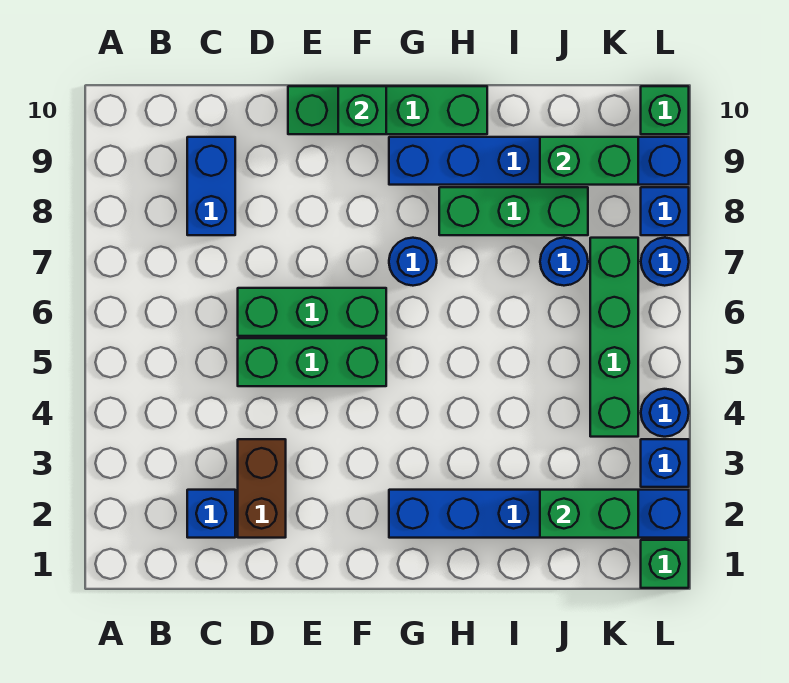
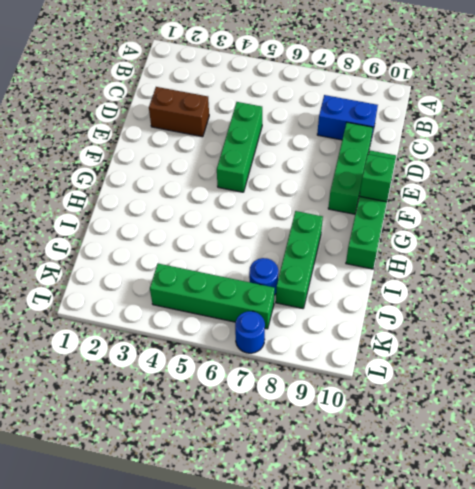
green 1x3 brick [328,122,373,214] -> green 1x3 brick moved to [238,288,386,336]
none -> blue 1x1 brick [187,490,235,538]
none -> blue 1x6 brick [389,490,689,538]
none -> blue 1x1 round brick [389,238,437,286]

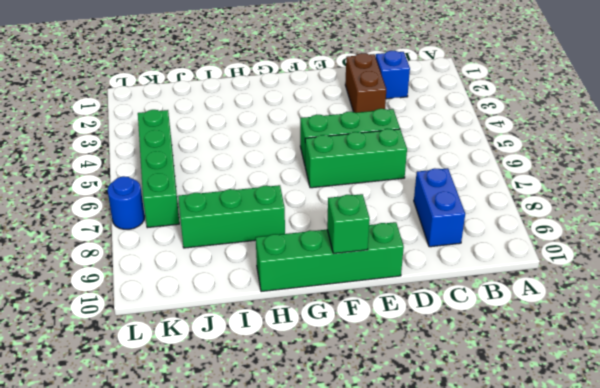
none -> blue 1x6 brick [389,490,689,538]
none -> blue 1x1 round brick [389,238,437,286]
none -> blue 1x6 brick [389,137,689,185]

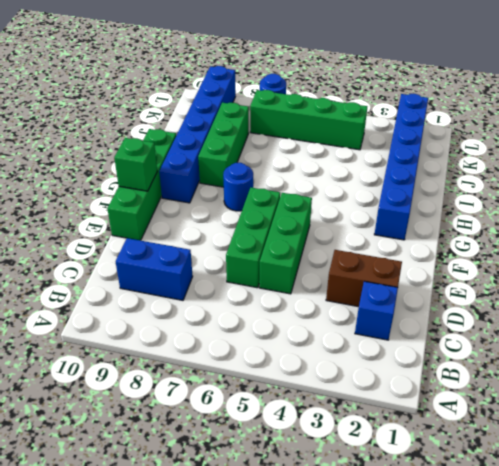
none -> blue 1x1 round brick [540,238,588,286]
none -> green 1x1 brick [641,540,689,588]
none -> blue 1x1 brick [641,439,689,487]

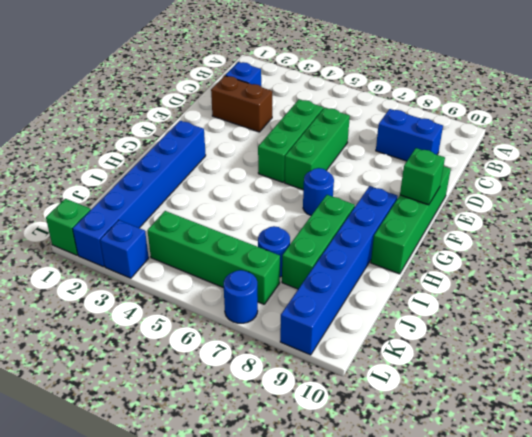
none -> blue 1x1 round brick [641,389,689,437]
none -> blue 1x1 brick [641,187,689,235]
none -> green 1x1 brick [641,86,689,134]

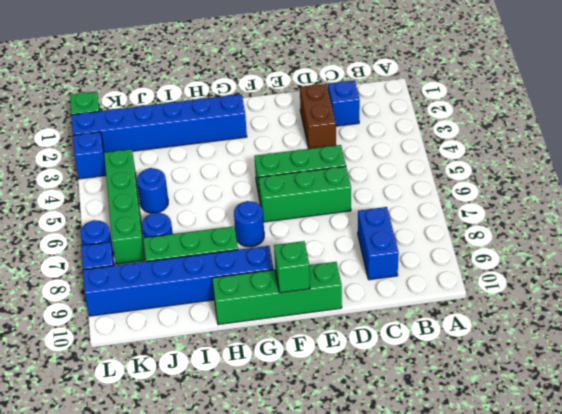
blue 1x1 round brick [137,168,168,213] -> blue 1x1 round brick moved to [641,389,689,437]
none -> green 1x1 brick [641,86,689,134]
none -> green 1x2 brick [540,490,638,538]
none -> green 1x2 brick [540,137,638,185]

